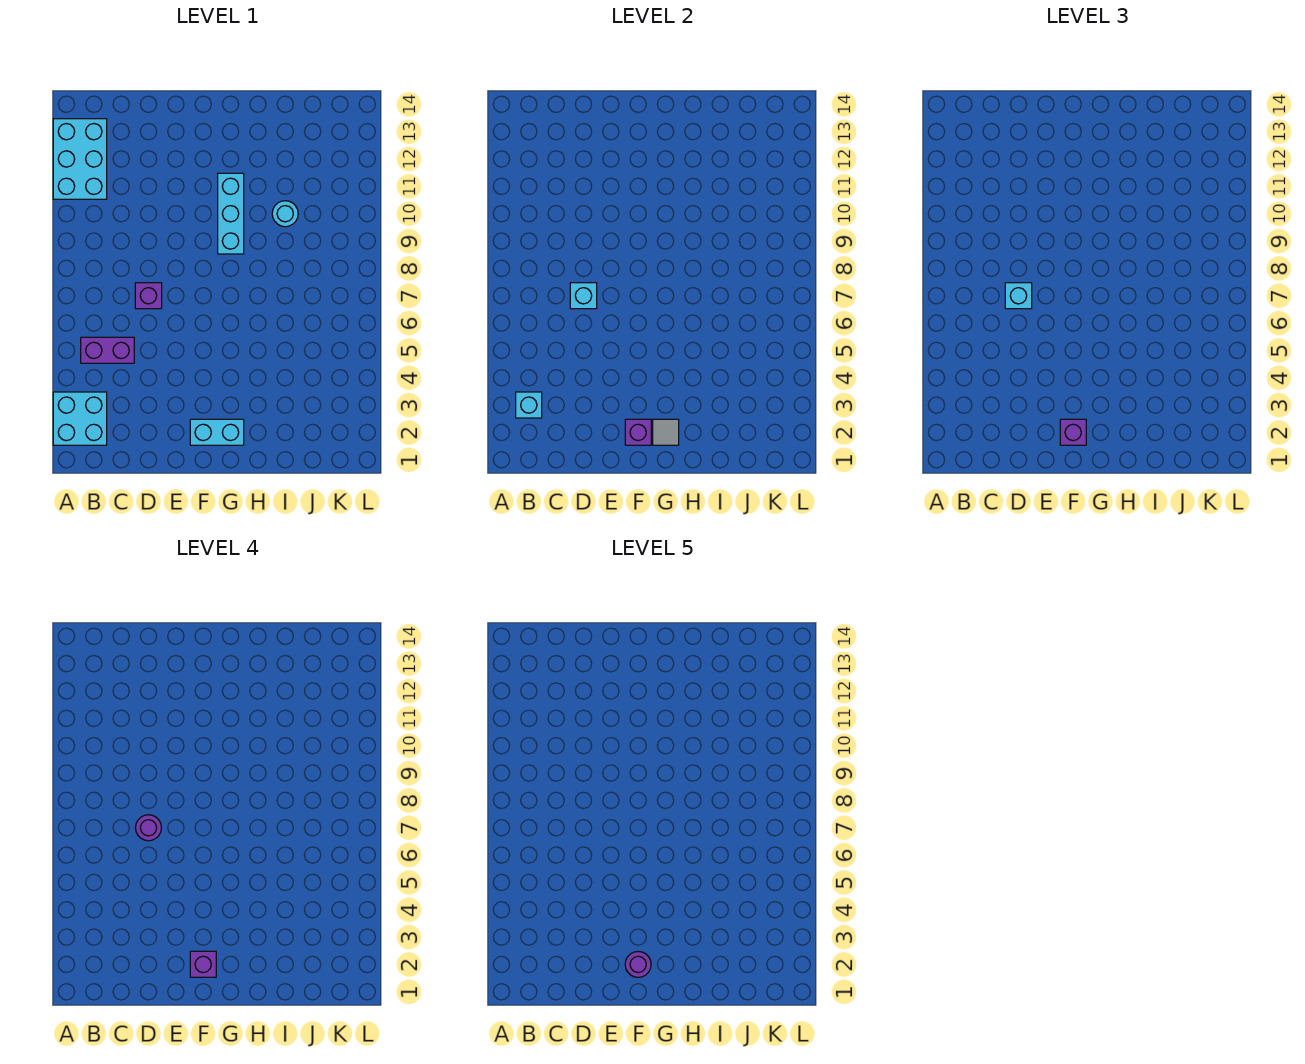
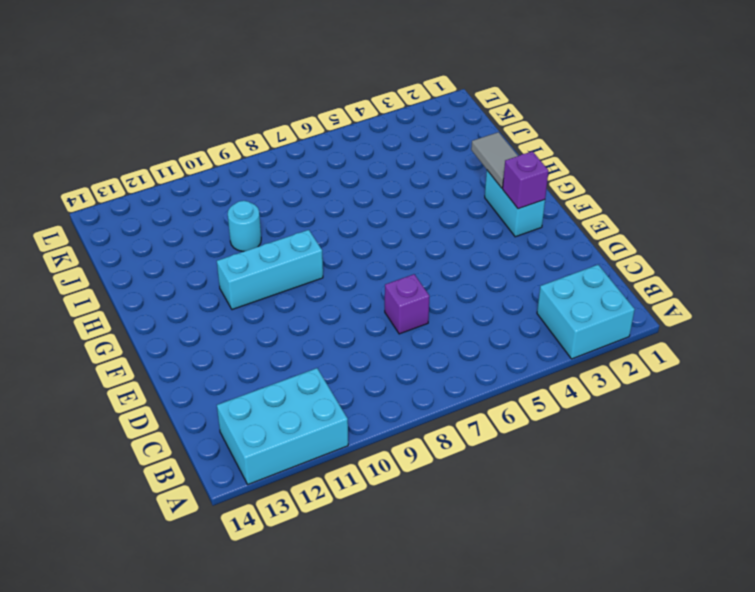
grey 1x2 tile [471,132,518,188] -> grey 1x1 tile [653,419,679,445]
none -> purple 1x2 brick [81,337,134,363]
none -> cyan 1x1 brick [516,392,542,418]
none -> cyan 1x1 brick [570,283,597,309]

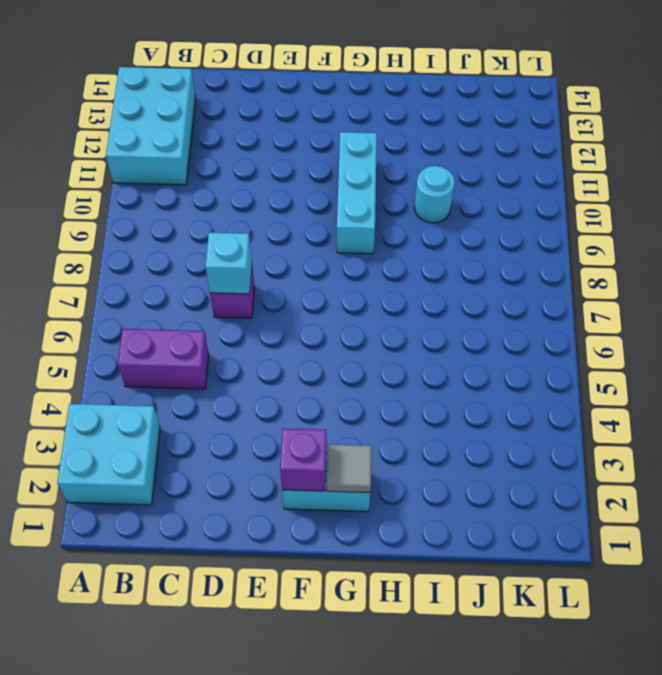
none -> cyan 1x1 brick [516,392,542,418]
none -> cyan 1x1 brick [1005,283,1032,309]
none -> purple 1x1 brick [1060,419,1086,445]

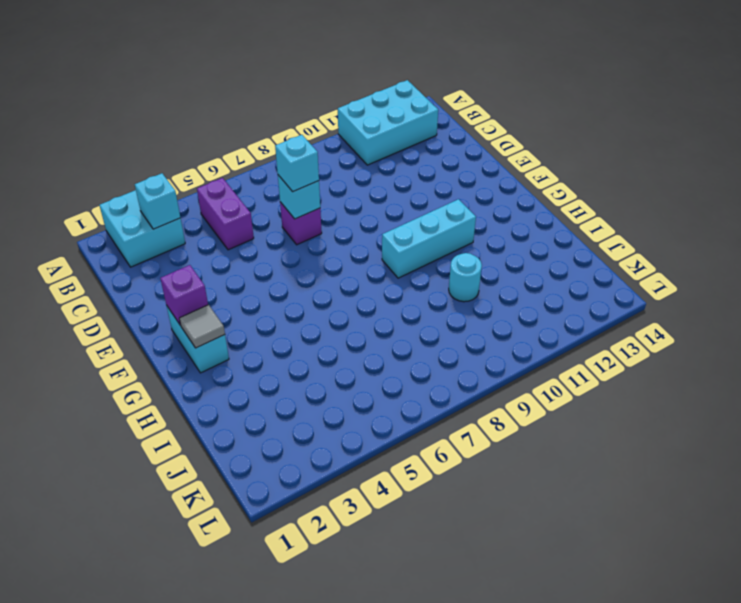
none -> purple 1x1 brick [1060,419,1086,445]
none -> purple 1x1 round brick [136,815,161,841]
none -> purple 1x1 brick [190,951,216,977]

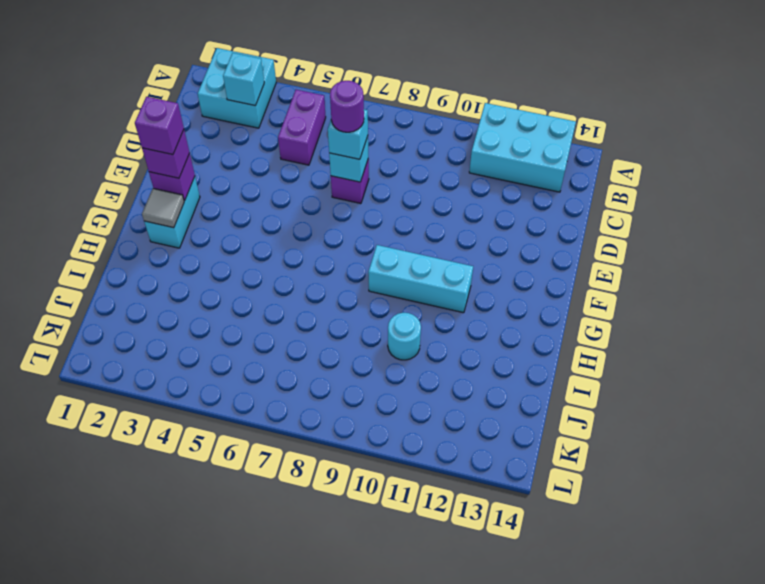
none -> purple 1x1 round brick [625,952,651,977]

